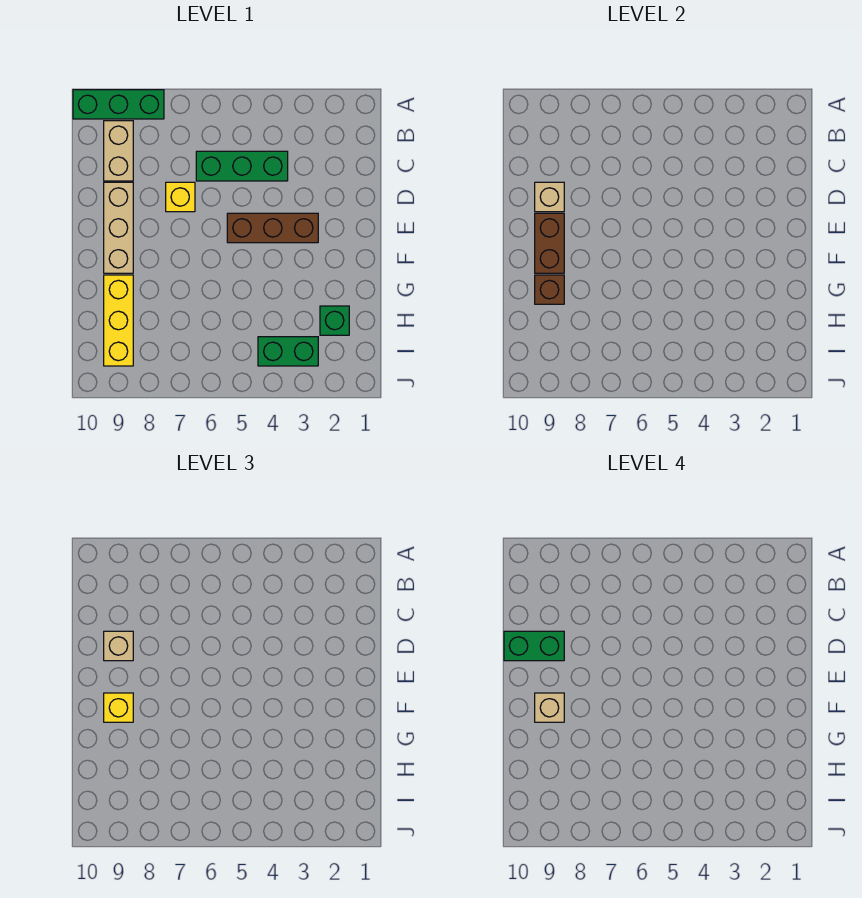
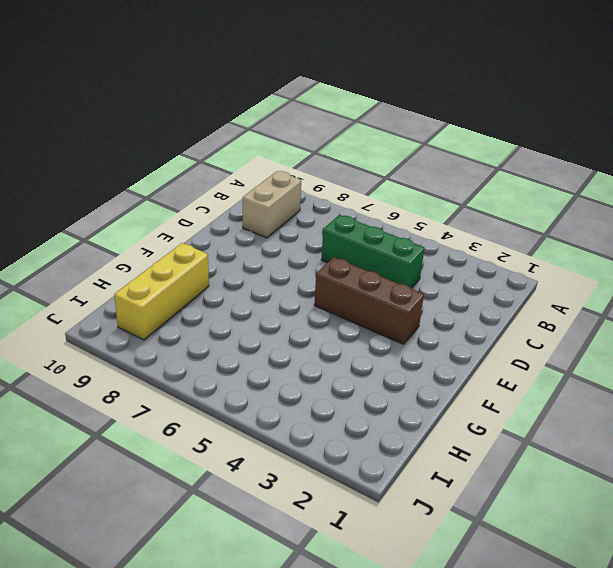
none -> green 1x3 brick [73,90,164,119]
none -> yellow 1x1 brick [166,182,195,212]
none -> tan 1x3 brick [104,182,133,273]

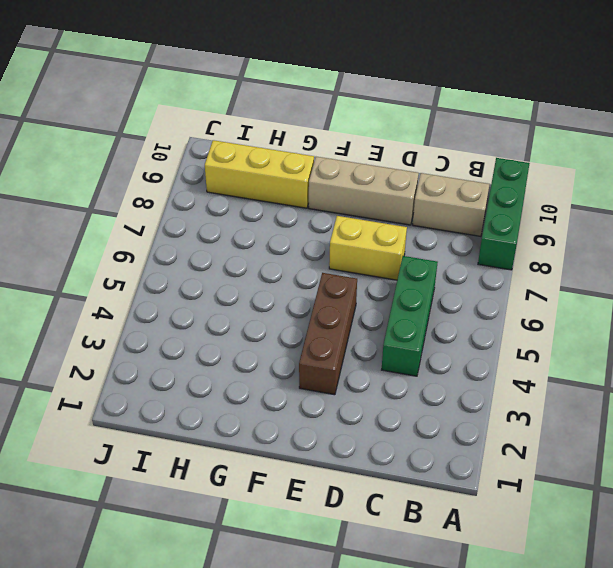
yellow 1x2 brick [329,216,407,280] -> yellow 1x1 brick [166,182,195,212]
none -> green 1x1 brick [320,306,349,335]
none -> green 1x2 brick [258,337,318,366]
none -> tan 1x1 brick [535,182,564,212]

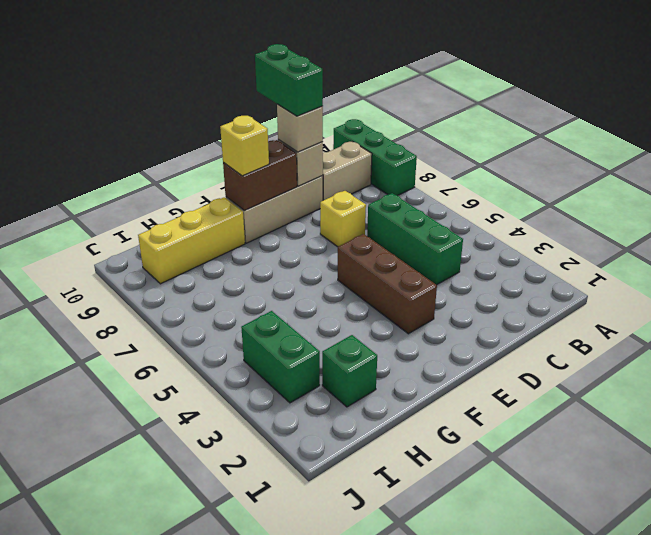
none -> brown 1x1 brick [535,275,564,304]
none -> tan 1x1 brick [535,693,564,722]

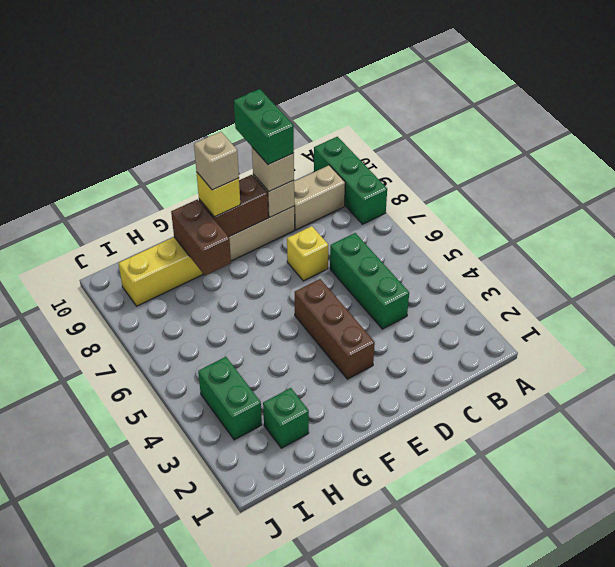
brown 1x2 brick [171,199,231,276] -> brown 1x1 brick [535,275,564,304]

